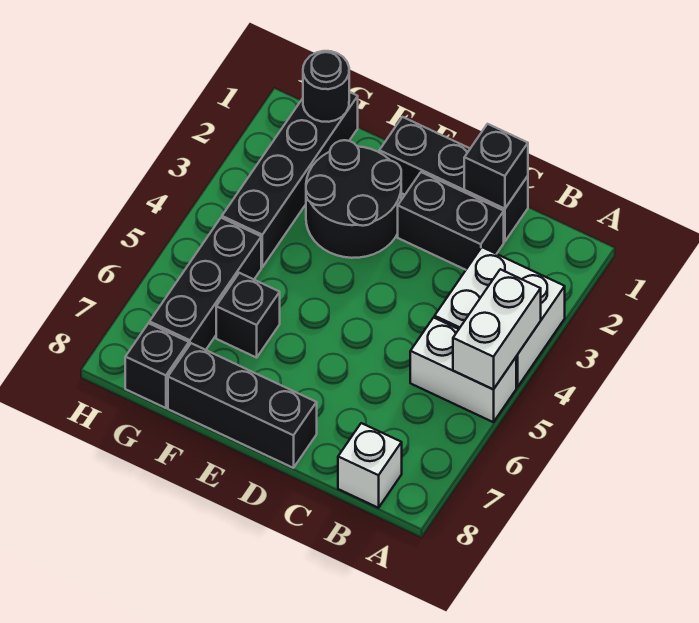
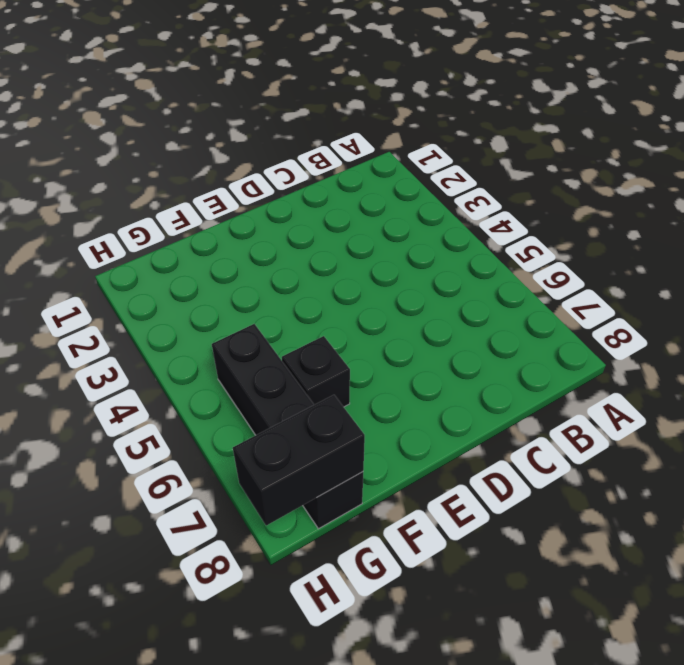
black 1x2 brick [233,395,365,526] -> black 1x2 brick moved to [398,172,504,270]
none -> white 2x2 brick [435,247,565,387]
none -> white 1x2 brick [410,318,516,422]
none -> white 1x1 brick [338,423,402,508]

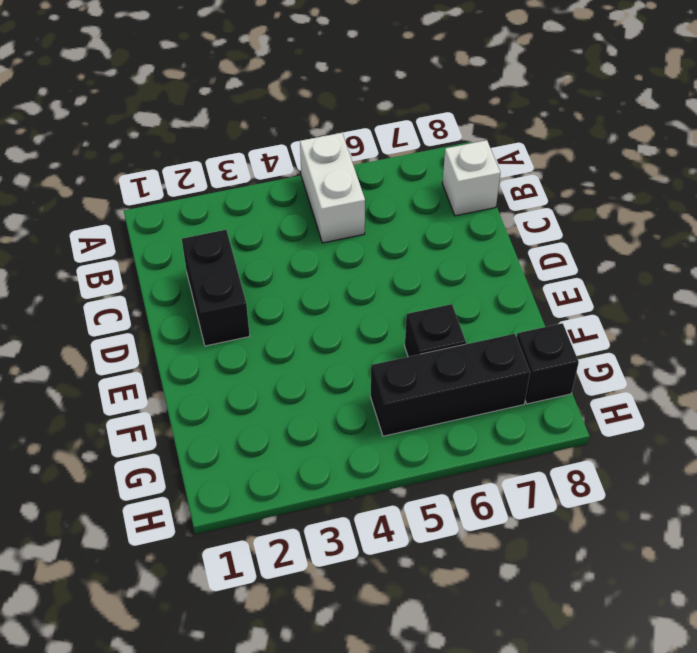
none -> white 2x2 brick [435,247,565,387]
none -> black 1x3 brick [379,117,528,242]
none -> black 1x3 brick [168,343,317,468]

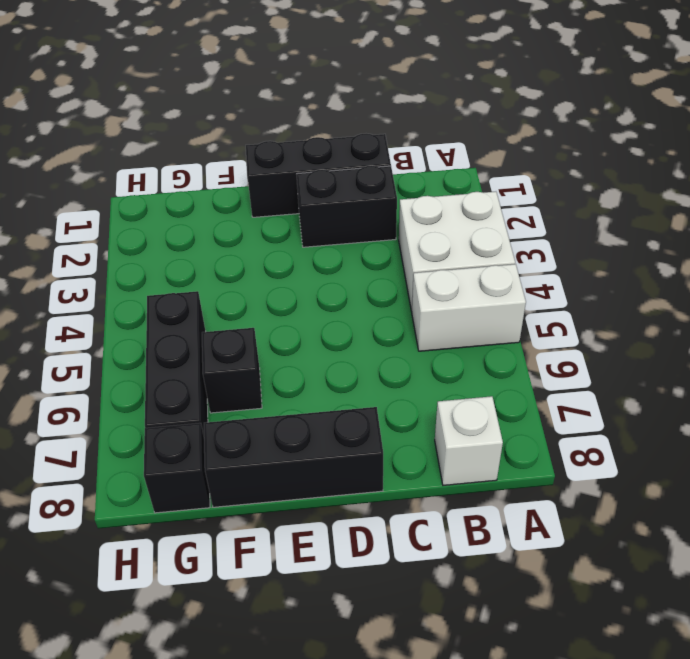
none -> black 2x2 round brick [306,140,401,258]
none -> black 1x4 brick [222,92,358,267]
none -> white 1x2 brick [453,269,541,389]

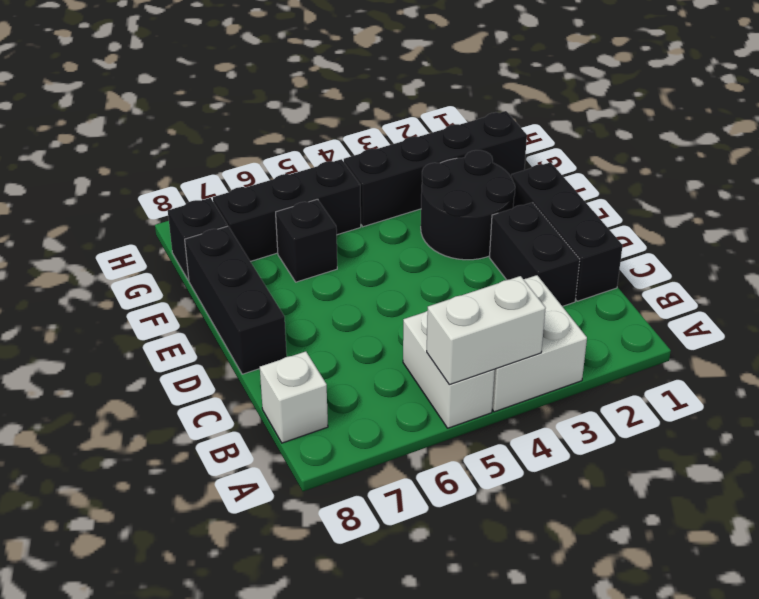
none -> black 1x1 brick [464,124,528,209]
none -> black 1x1 round brick [303,51,349,122]

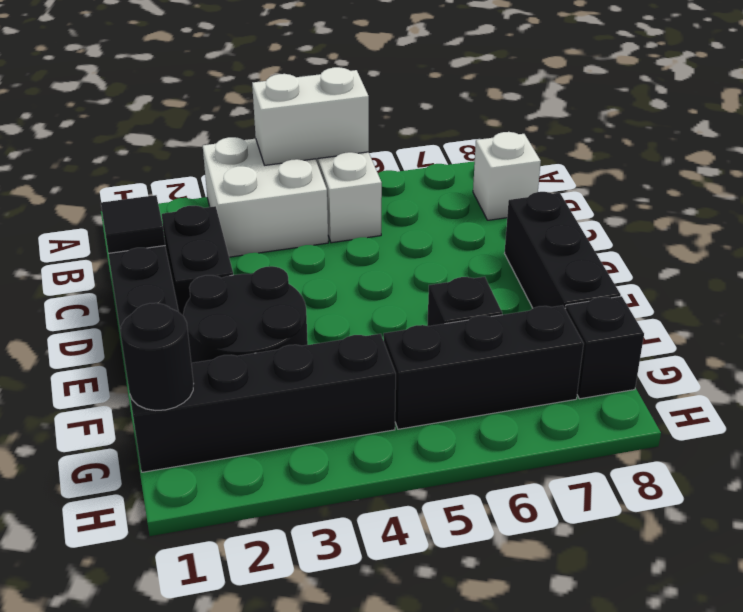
black 1x1 tile [101,195,165,253] -> black 1x1 brick [464,124,528,209]

